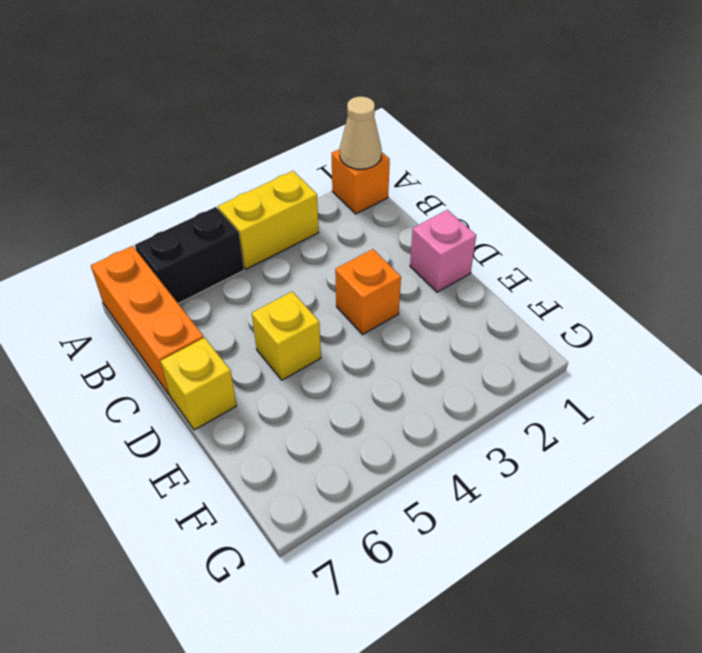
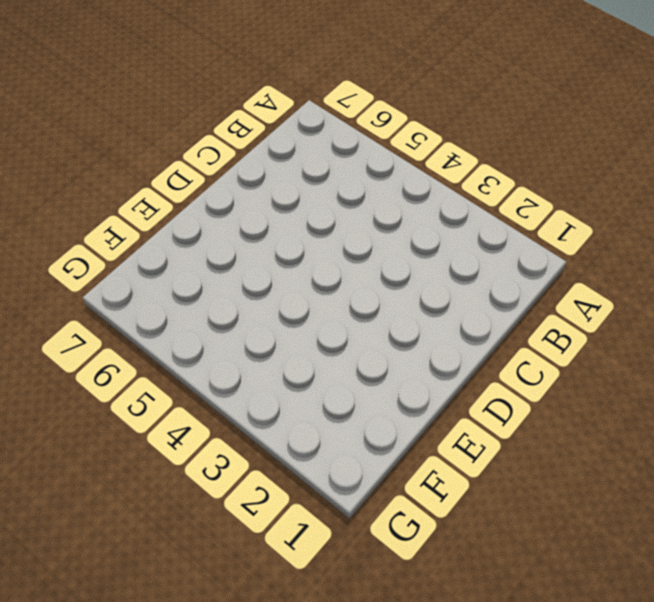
none -> orange 1x1 brick [331,149,390,214]
none -> yellow 1x2 brick [218,171,319,269]

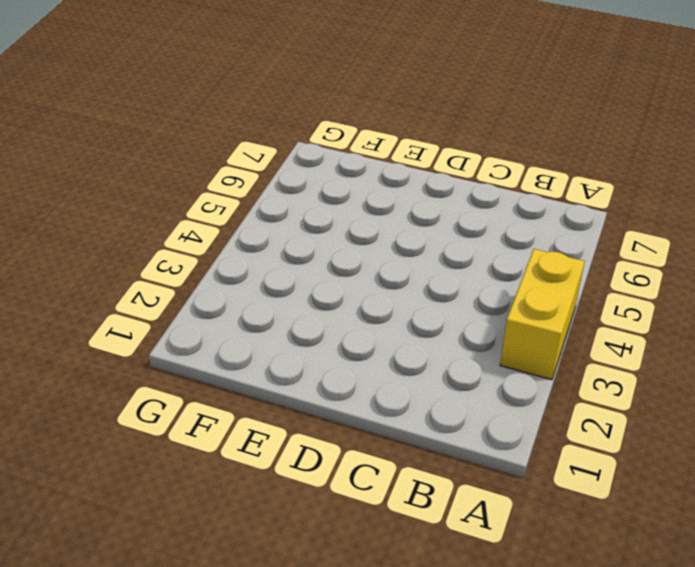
none -> orange 1x1 brick [331,149,390,214]
none -> black 1x2 brick [135,207,244,303]

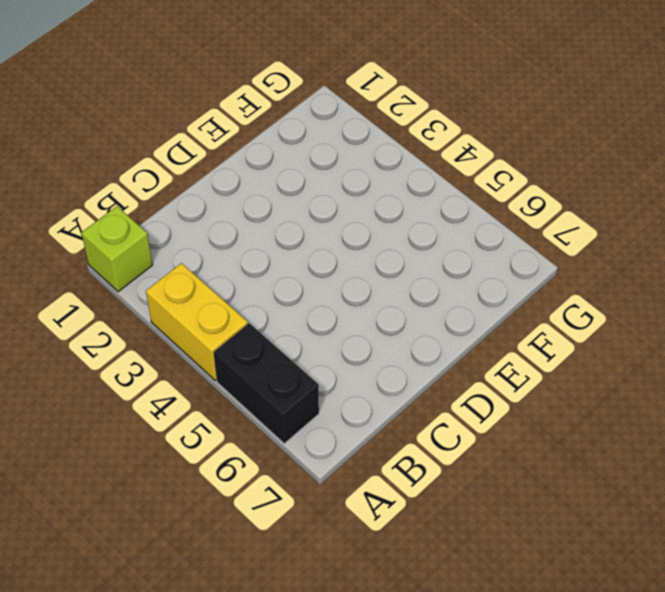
lime 1x1 brick [81,206,153,292] -> orange 1x1 brick [331,149,390,214]
none -> orange 1x3 brick [91,246,204,395]
none -> pink 1x1 brick [410,210,476,292]

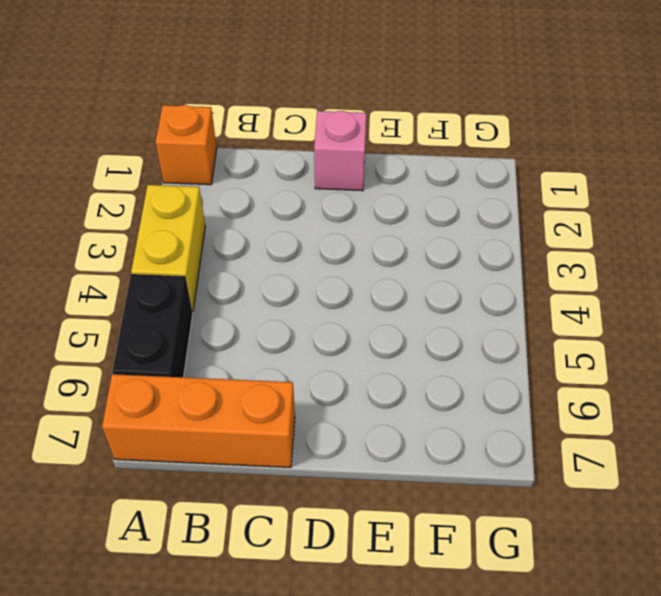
none -> orange 1x1 brick [335,249,401,334]
none -> yellow 1x1 brick [252,292,321,380]

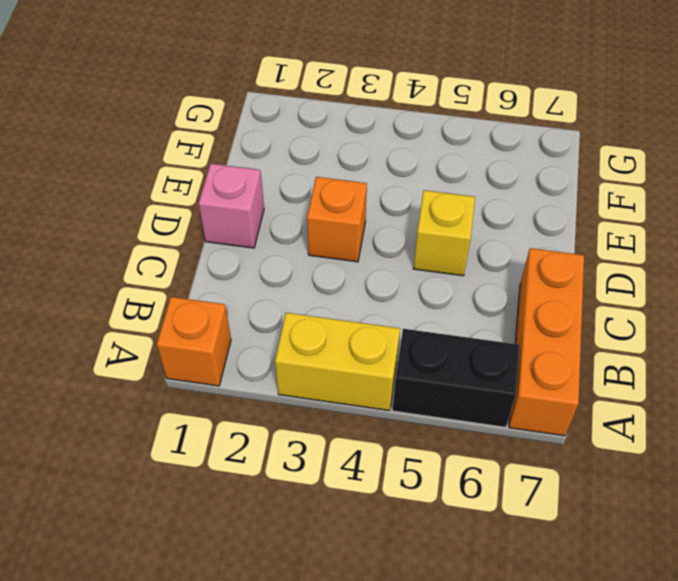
none -> yellow 1x1 brick [161,338,237,430]
none -> tan 1x1 cone [340,96,382,169]

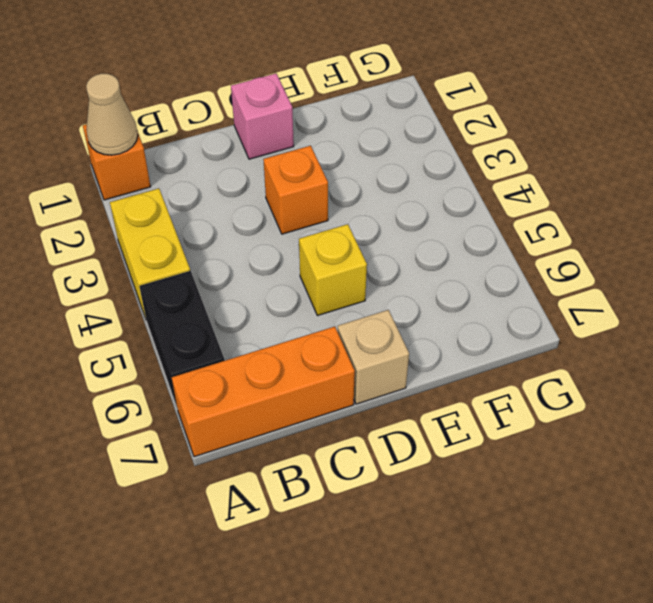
tan 1x1 brick [337,310,409,404] -> yellow 1x1 brick [161,338,237,430]

